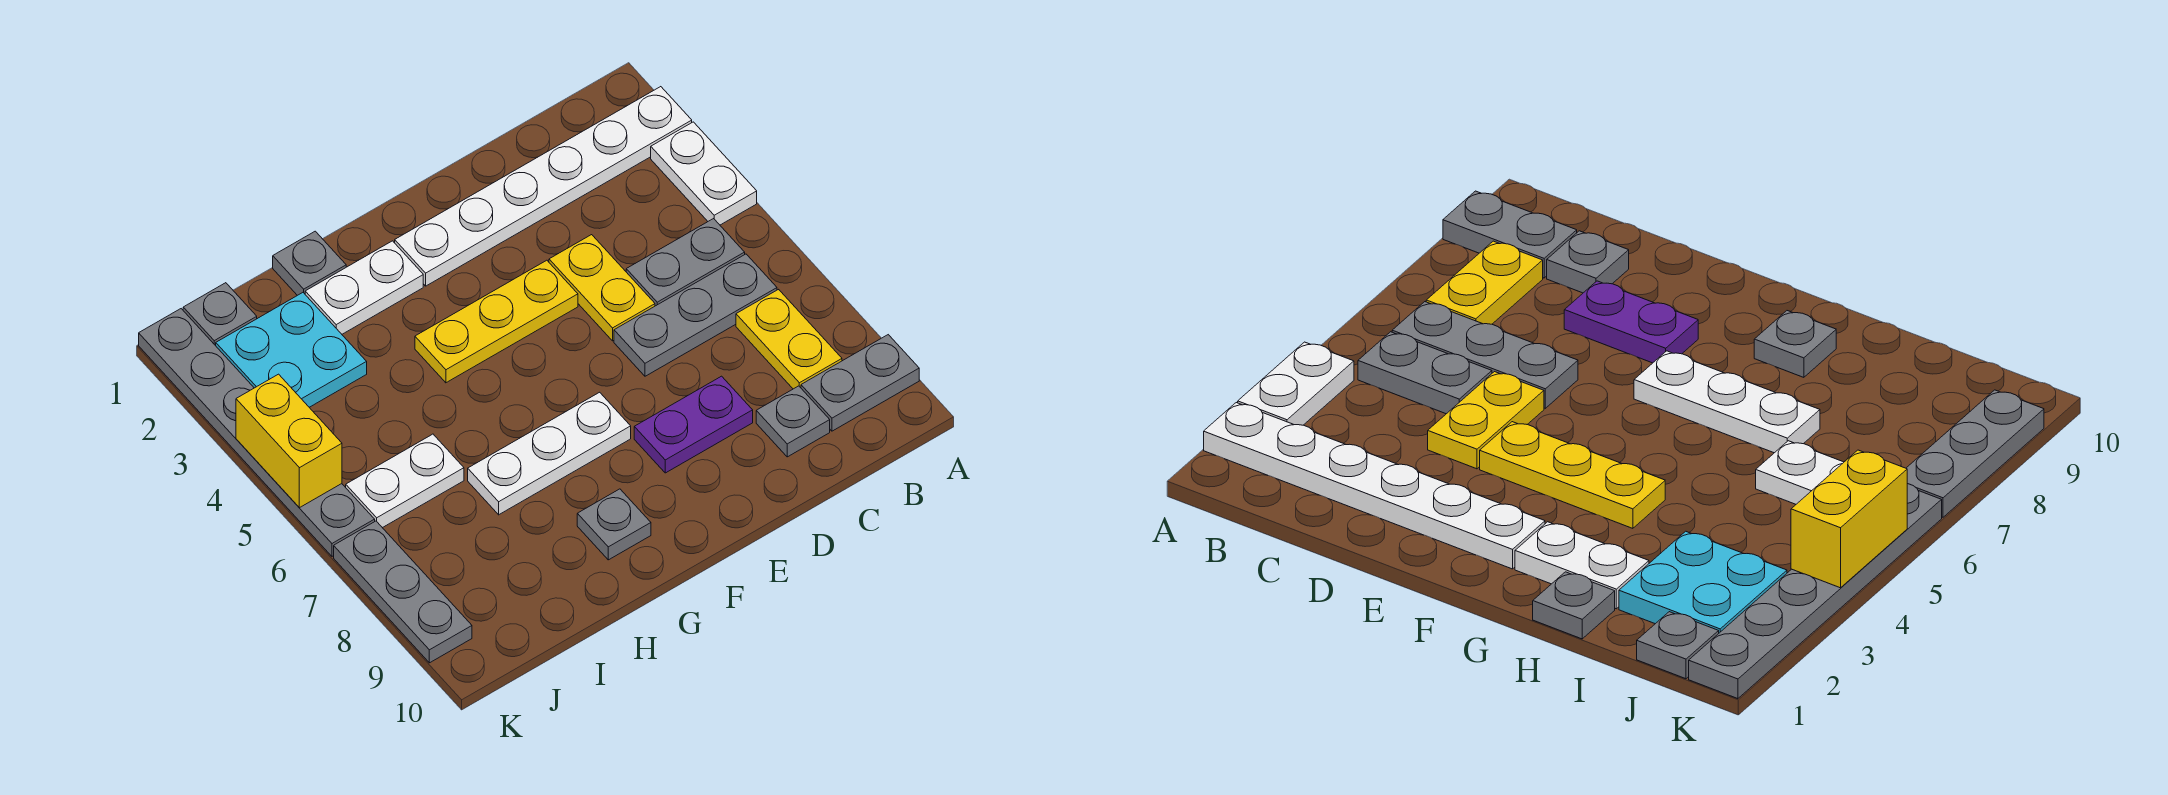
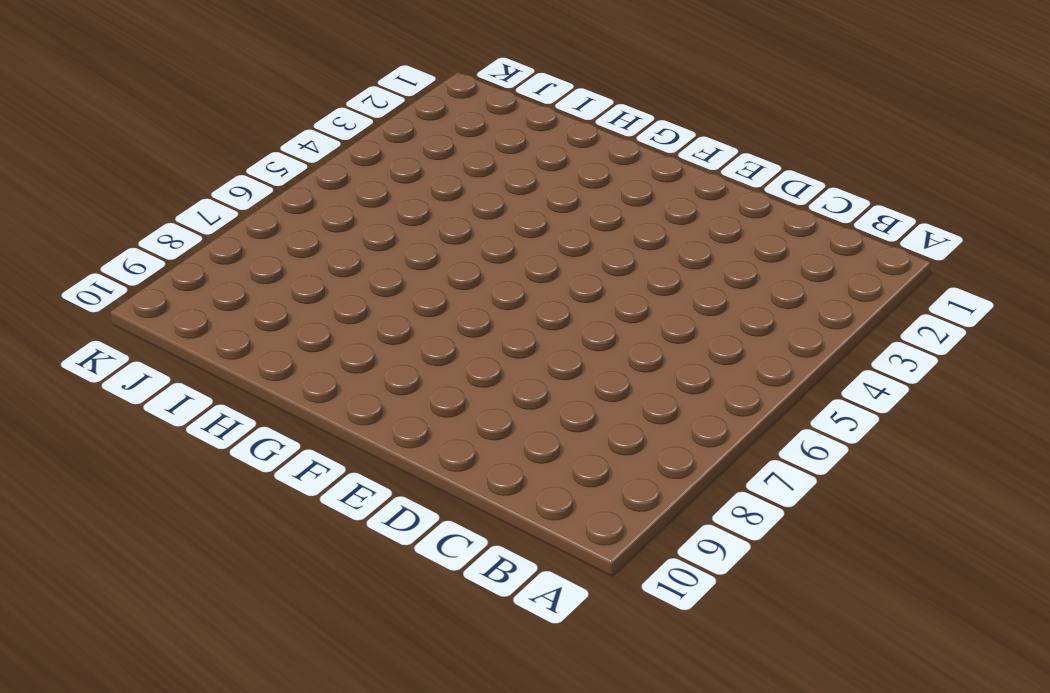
none -> white 1x6 plate [395,87,692,286]
none -> white 1x2 plate [651,122,757,225]
none -> grey 1x2 plate [801,335,919,431]

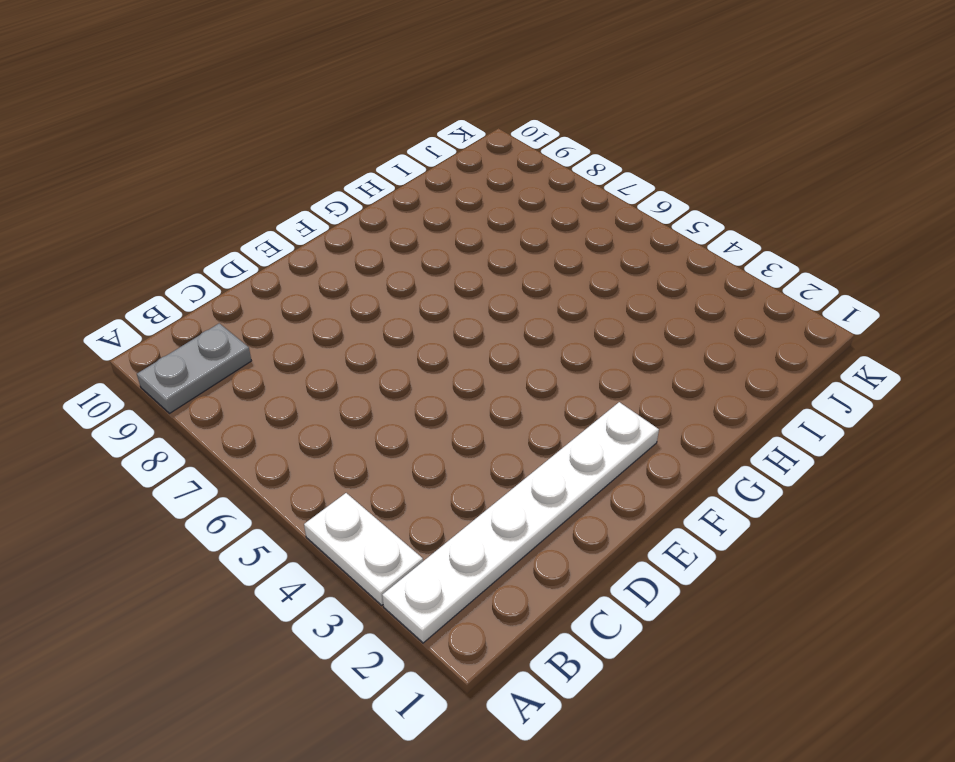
none -> grey 1x2 plate [626,219,745,306]
none -> grey 1x3 plate [614,254,777,376]
none -> yellow 1x2 plate [736,289,842,389]

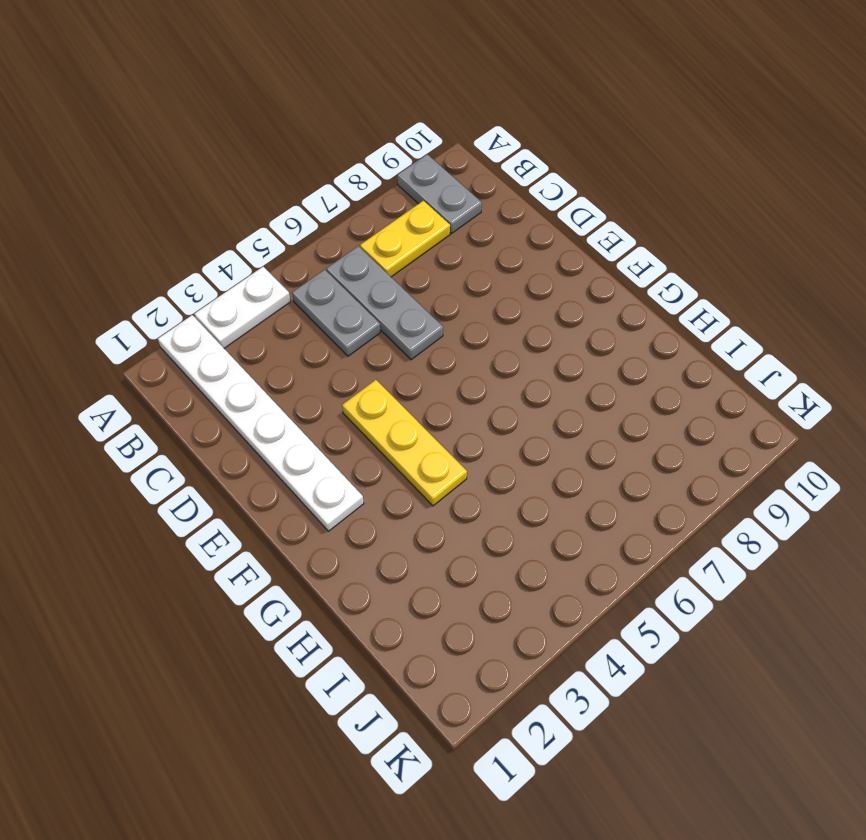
none -> grey 1x1 plate [756,386,830,457]
none -> yellow 1x2 plate [549,235,655,341]
none -> purple 1x2 plate [634,376,753,473]

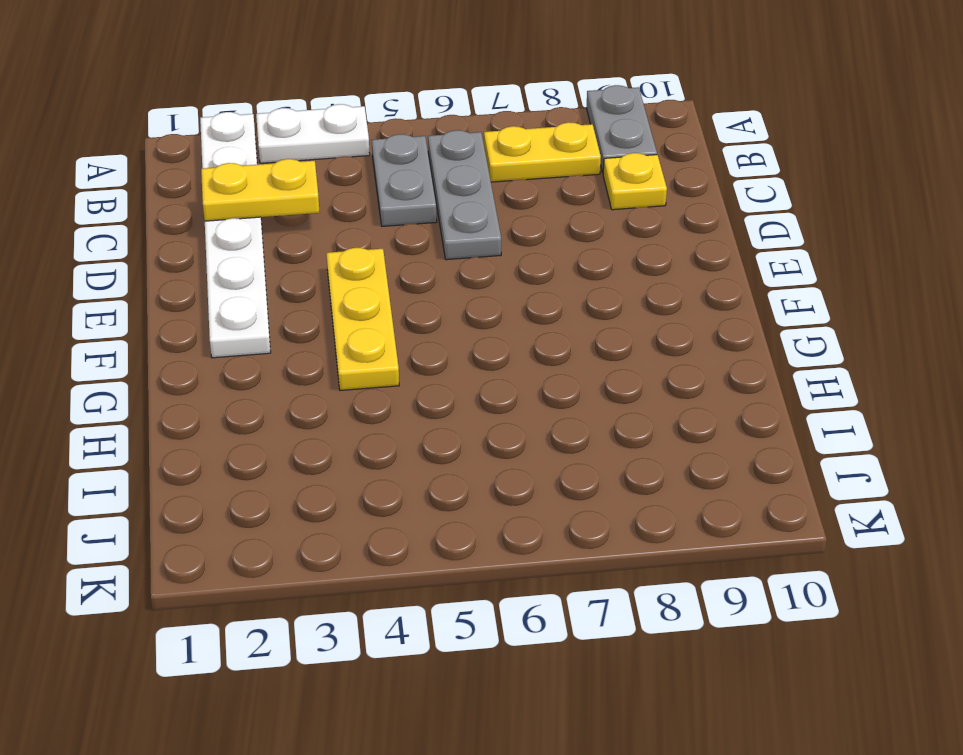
yellow 1x2 plate [201,159,320,221] -> yellow 1x2 plate moved to [549,235,655,341]
yellow 1x1 plate [603,153,667,210] -> grey 1x1 plate [756,386,830,457]
none -> purple 1x2 plate [634,376,753,473]
none -> white 1x3 plate [468,392,631,515]
none -> white 1x2 plate [305,241,423,334]

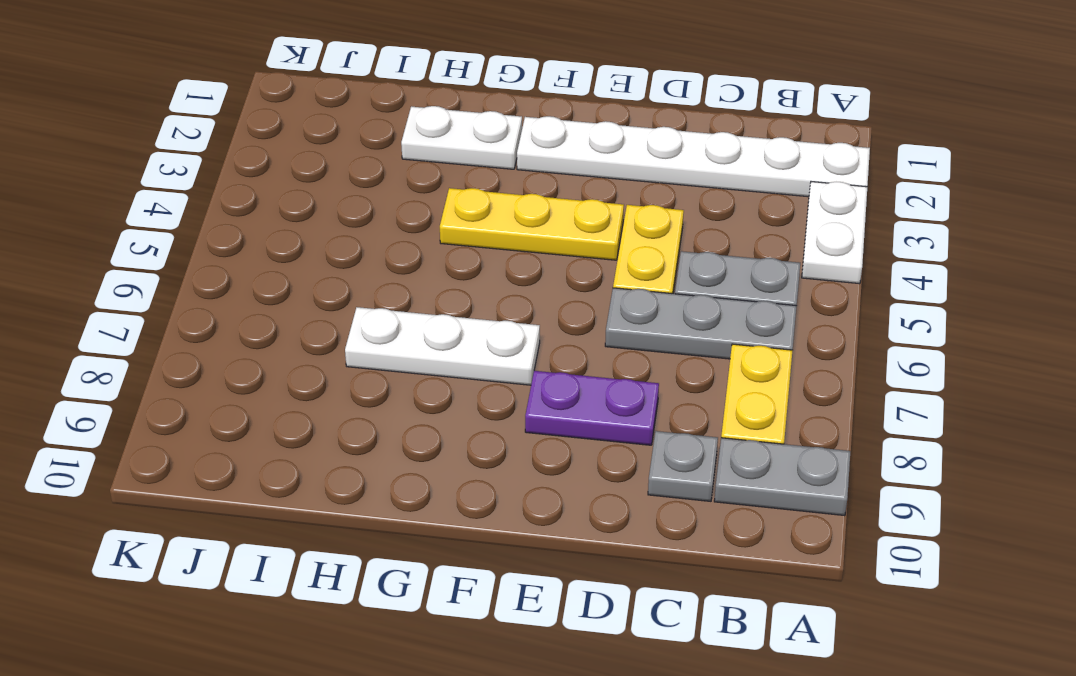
none -> grey 1x1 plate [577,489,651,560]
none -> grey 1x1 plate [273,231,346,295]
none -> cyan 2x2 plate [216,293,367,407]

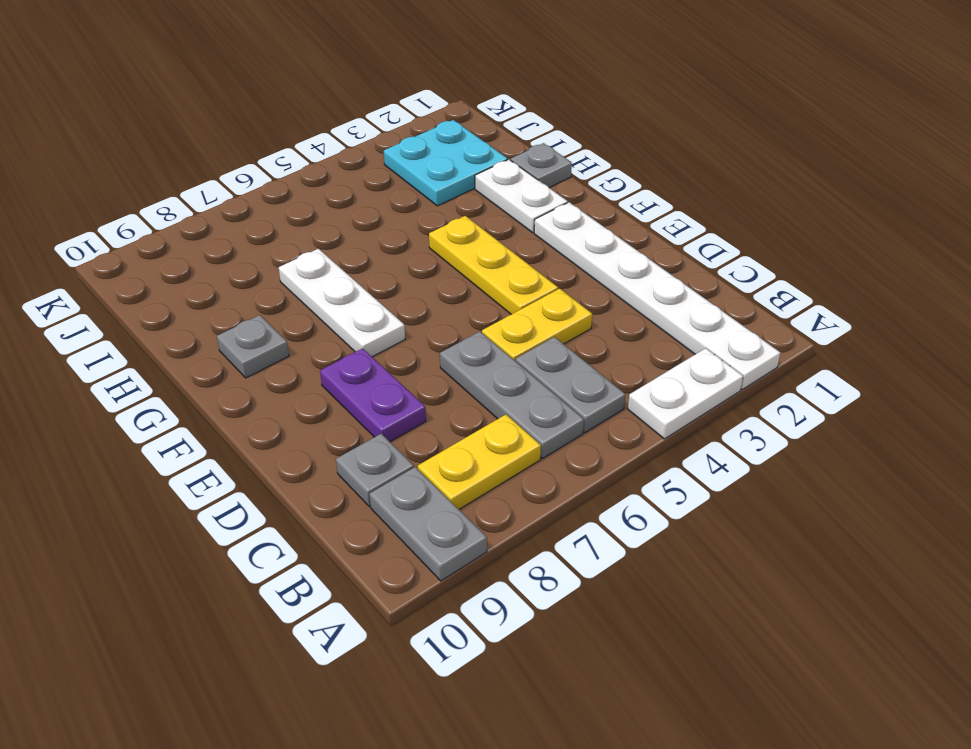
none -> white 1x2 plate [346,434,464,528]
none -> grey 1x1 plate [183,283,257,346]
none -> grey 1x6 plate [139,309,375,556]

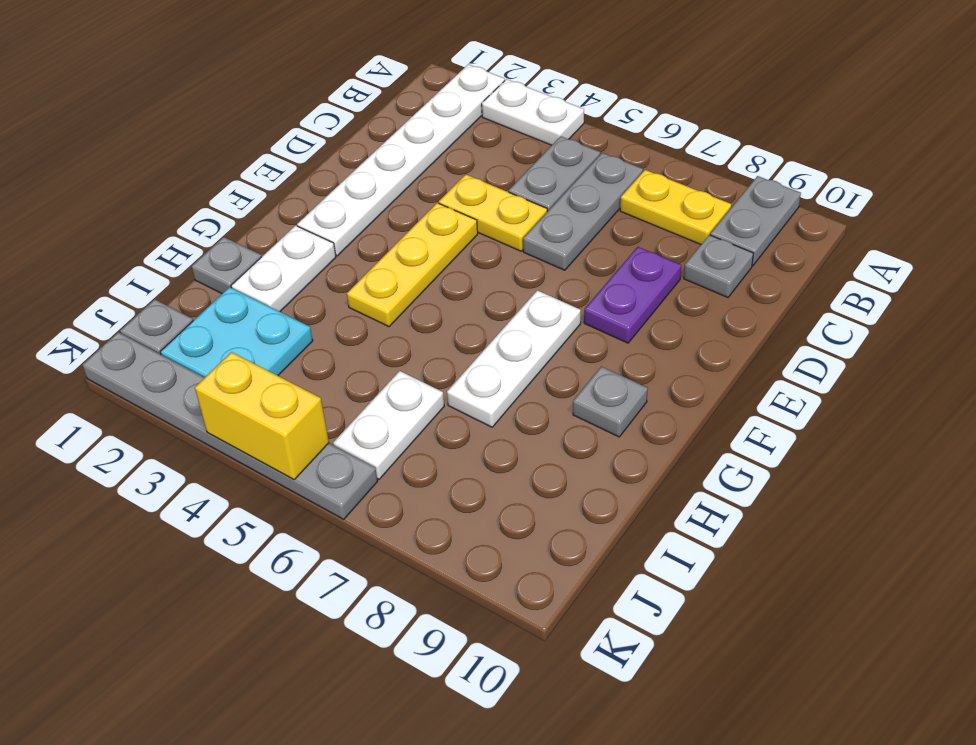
none -> grey 1x3 plate [334,521,472,663]

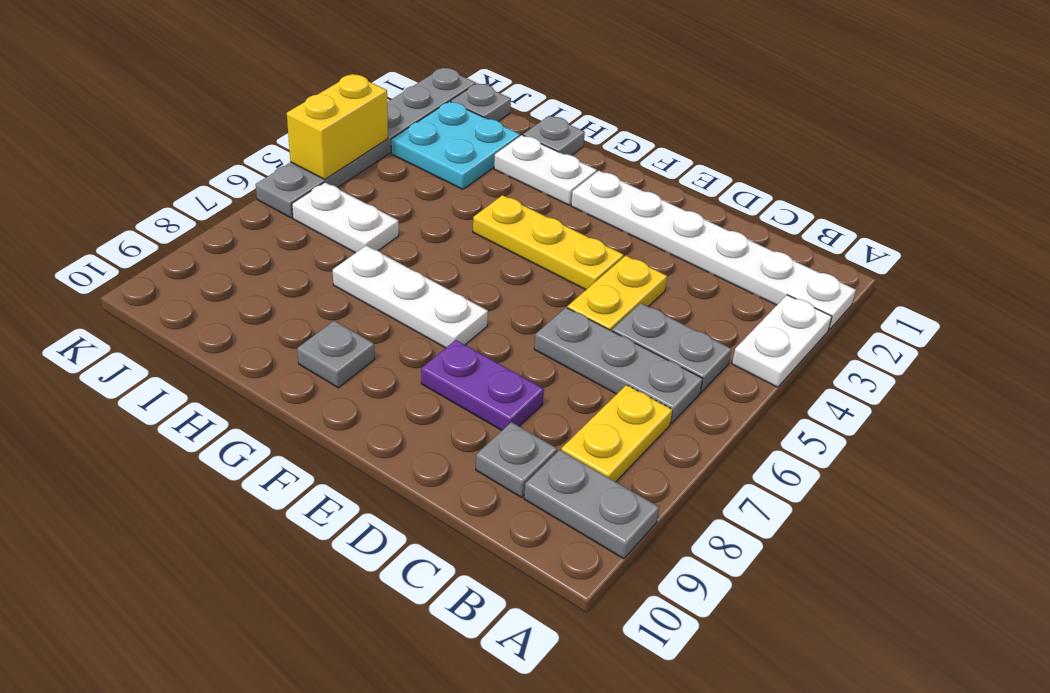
none -> grey 1x3 plate [334,521,472,663]

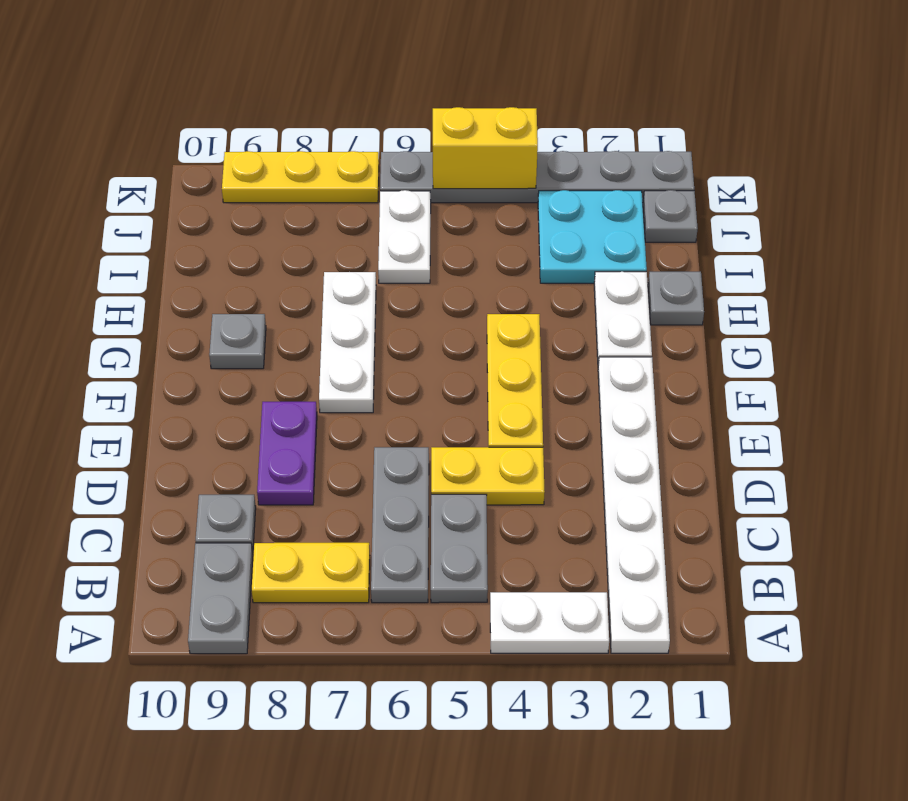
yellow 1x3 plate [222,151,379,203] -> grey 1x3 plate [334,521,472,663]

